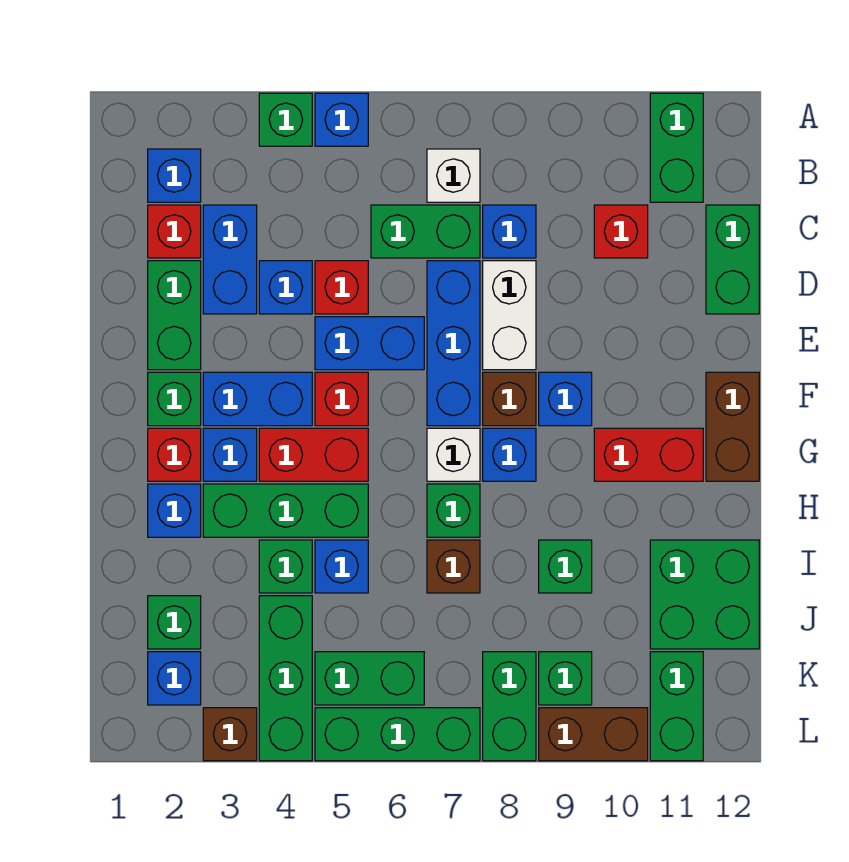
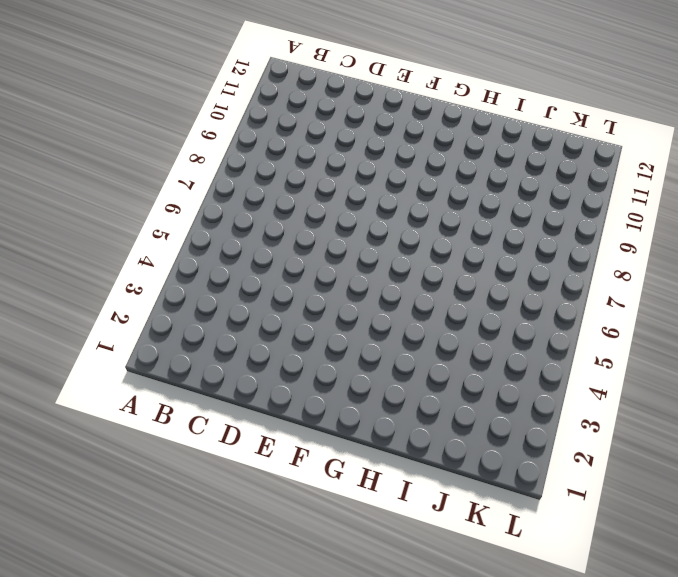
none -> green 1x1 brick [259,93,312,146]
none -> blue 1x1 brick [315,93,368,146]
none -> green 1x2 brick [650,93,703,202]
none -> blue 1x1 brick [148,149,201,202]

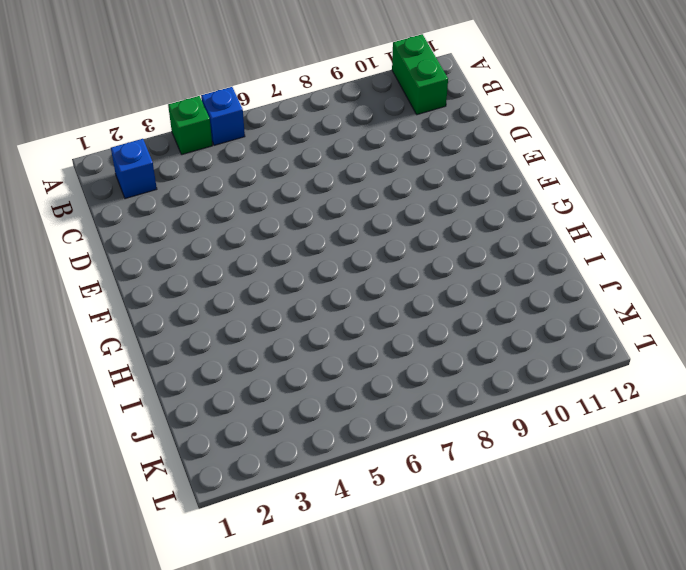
none -> white 1x1 brick [427,149,480,202]
none -> red 1x1 brick [148,205,201,258]
none -> blue 1x2 brick [203,205,257,314]
none -> green 1x2 brick [371,205,480,258]

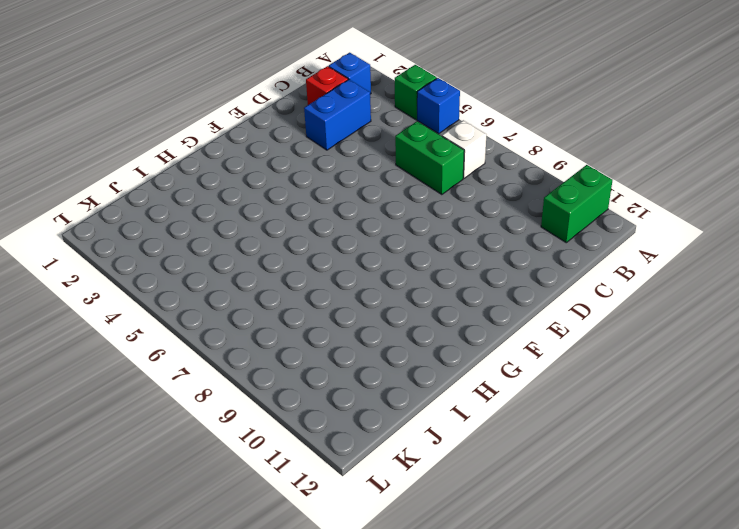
none -> blue 1x1 brick [483,205,536,258]
none -> red 1x1 brick [594,205,648,258]
none -> green 1x2 brick [706,205,759,314]
none -> green 1x2 brick [148,261,201,370]

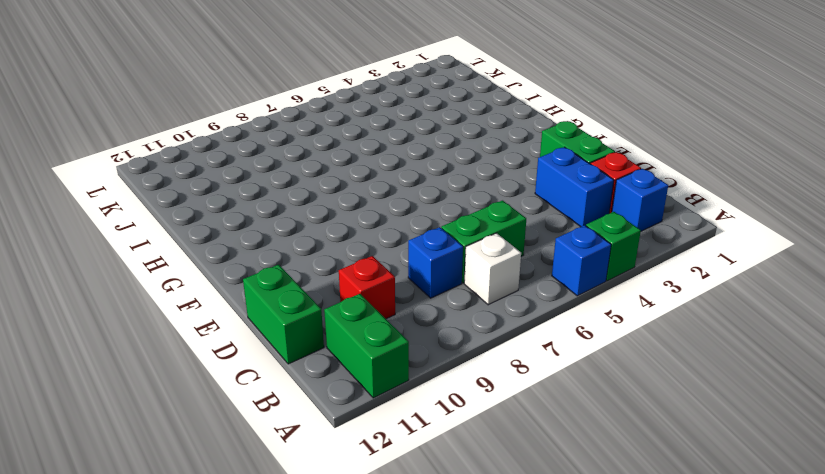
none -> blue 1x1 brick [259,261,312,314]
none -> red 1x1 brick [315,261,368,314]
none -> blue 1x3 brick [427,261,480,426]
none -> white 1x2 brick [483,261,536,370]

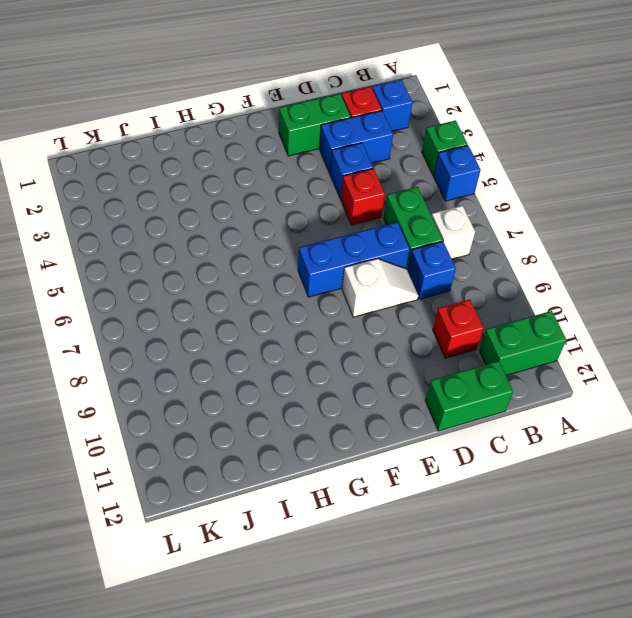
white 1x2 slope [342,259,418,317] -> white 1x2 brick [483,261,536,370]
none -> blue 1x2 brick [315,317,424,370]
none -> green 1x1 brick [148,372,201,426]
none -> blue 1x2 brick [203,372,312,426]
none -> red 1x1 brick [315,372,368,426]

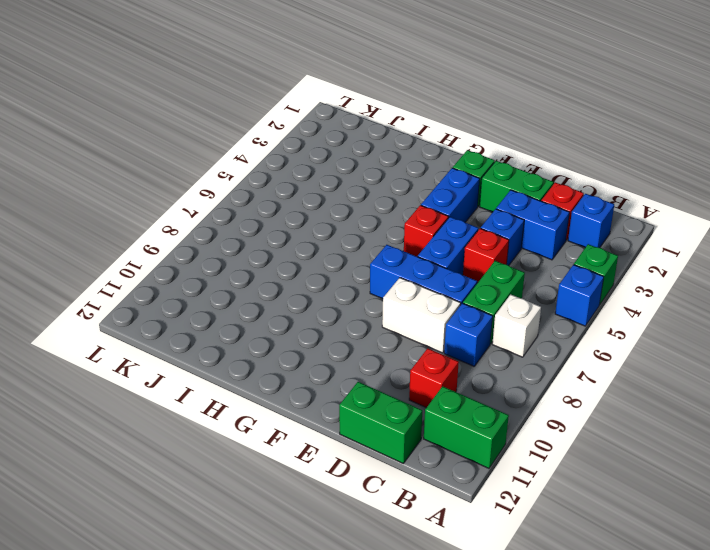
none -> brown 1x1 brick [483,372,536,426]
none -> blue 1x1 brick [539,372,592,426]
none -> brown 1x2 brick [706,372,759,481]
none -> red 1x1 brick [148,428,201,481]

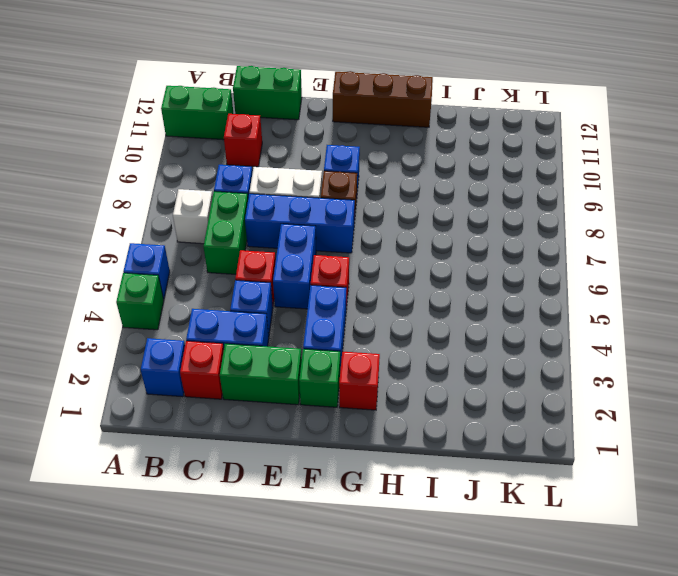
brown 1x3 brick [333,71,433,127] -> brown 1x2 brick [706,372,759,481]
none -> blue 1x1 brick [203,428,257,481]
none -> red 1x2 brick [259,428,368,481]
none -> white 1x1 brick [427,428,480,481]
none -> blue 1x1 brick [483,428,536,481]

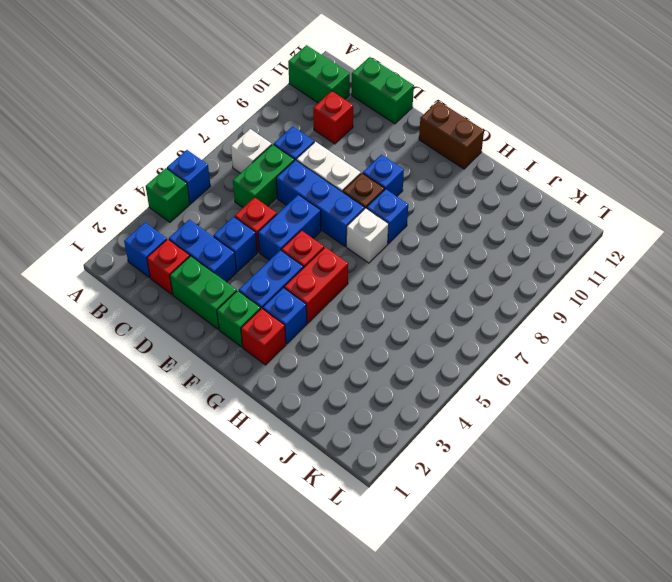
none -> red 1x2 brick [594,428,703,481]
none -> blue 1x1 brick [148,484,201,537]
none -> green 1x3 brick [203,484,368,537]
none -> green 1x1 brick [427,484,480,537]

